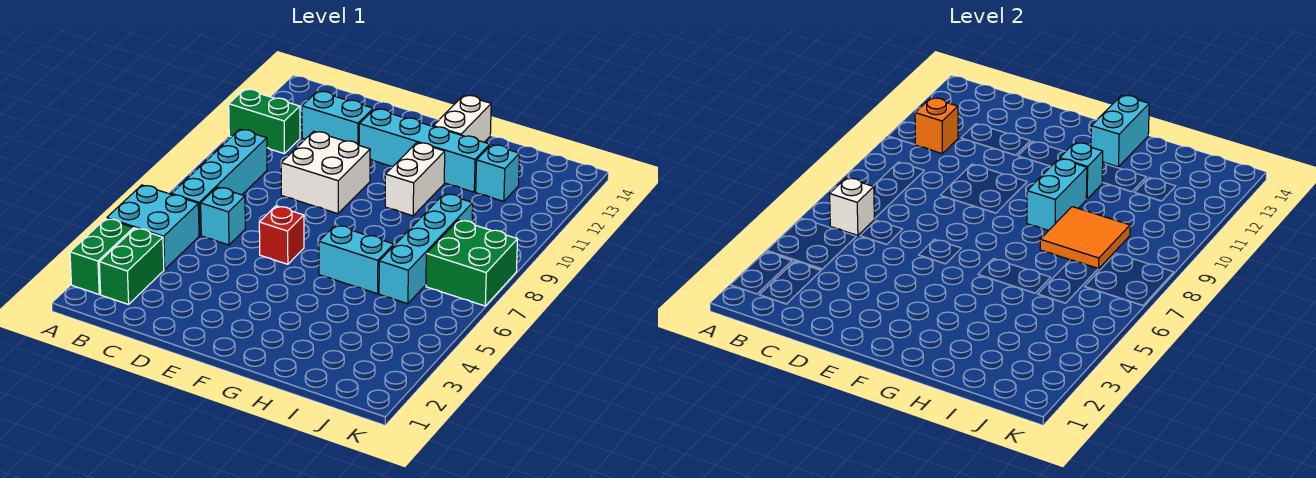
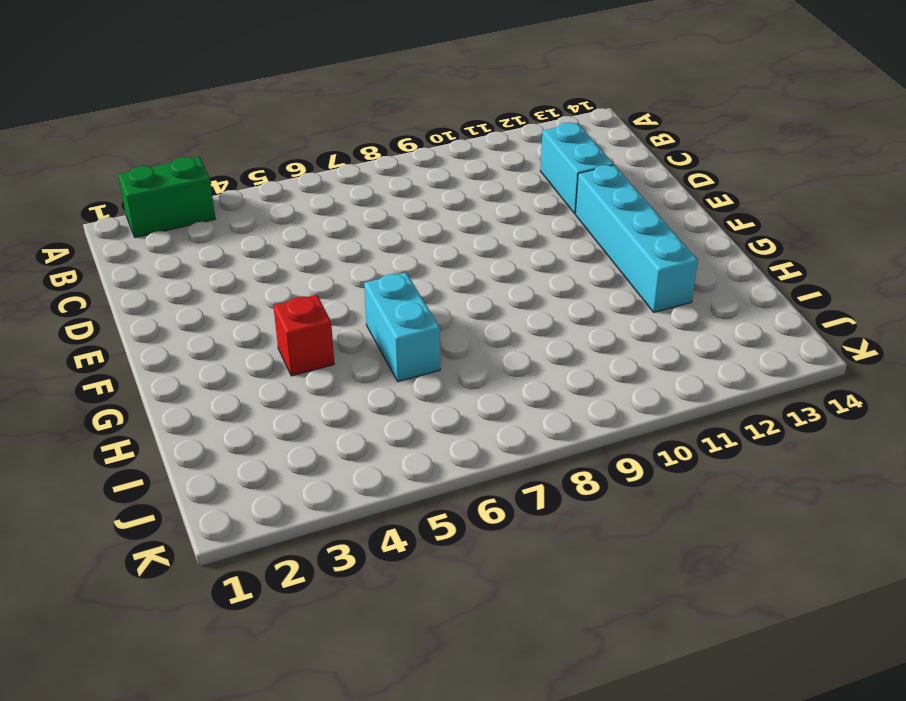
red 1x1 brick [273,295,334,376] -> red 1x1 brick moved to [259,206,304,264]
none -> cyan 2x2 brick [107,185,199,270]
none -> green 1x2 brick [229,89,300,153]
none -> green 1x2 brick [99,228,164,304]

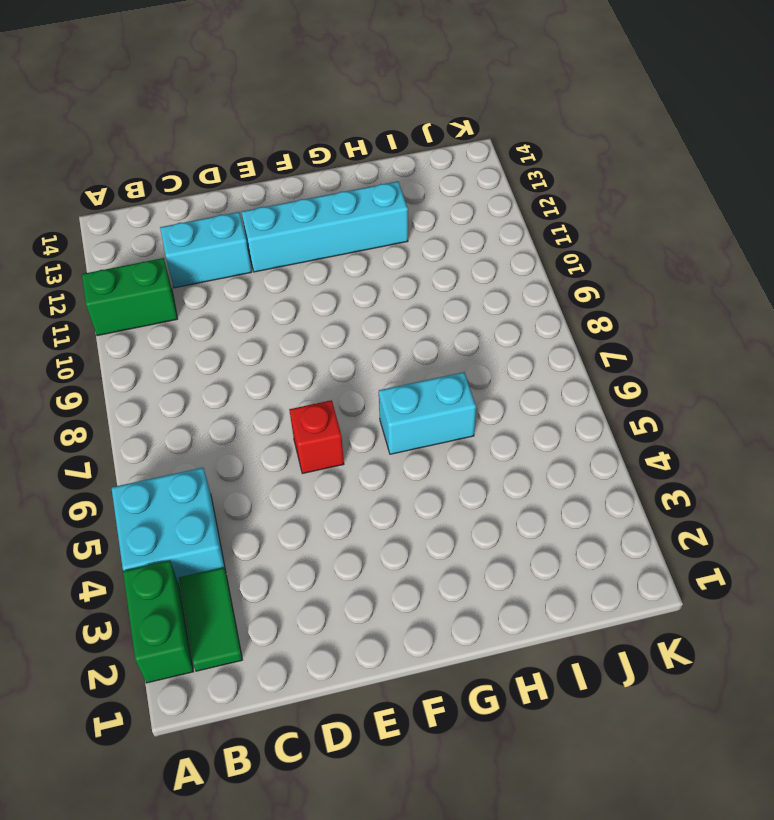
green 1x2 tile [179,567,242,671] -> green 1x2 brick [99,228,164,304]
none -> cyan 1x4 brick [172,129,267,235]
none -> cyan 1x1 brick [201,187,245,245]
none -> white 2x2 brick [281,131,370,214]

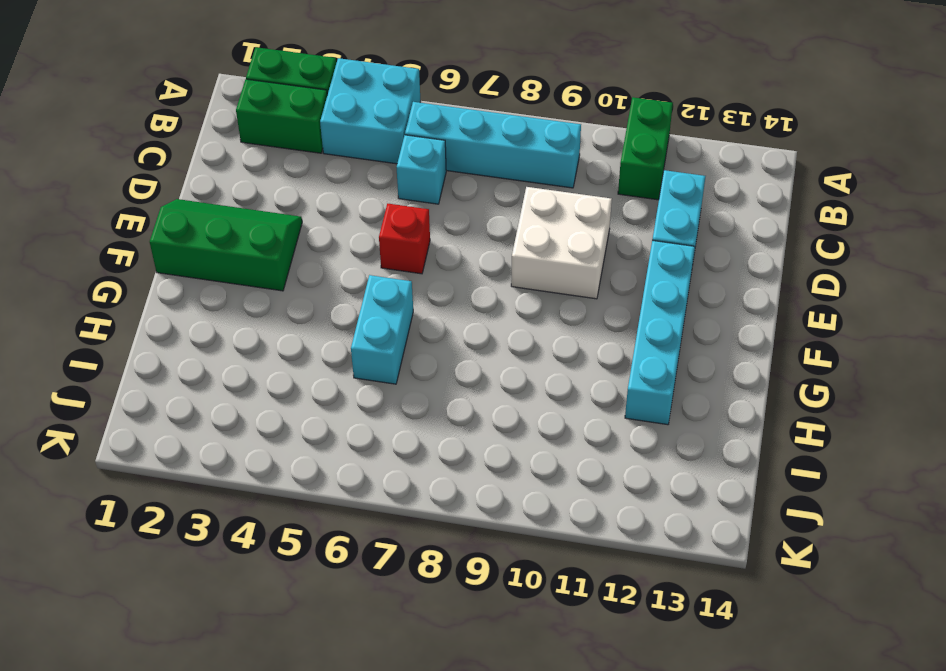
green 2x3 slope [150,199,302,291] -> none
none -> white 1x2 brick [385,143,445,216]
none -> white 1x2 brick [433,95,491,142]
none -> cyan 1x4 brick [379,194,473,304]

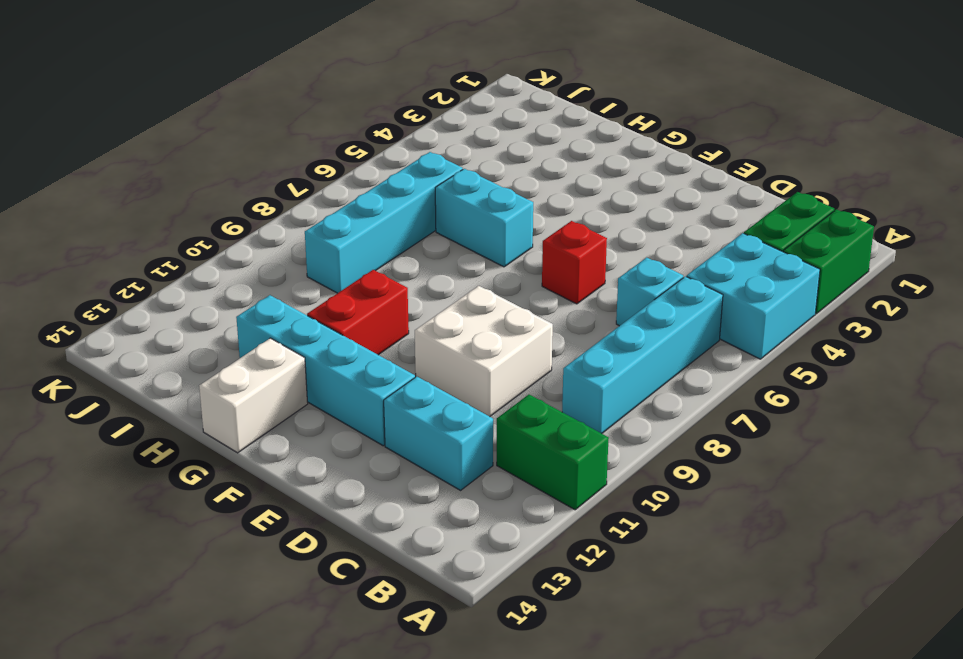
red 1x2 brick [307,270,409,355] -> white 1x2 brick [385,143,445,216]
none -> cyan 1x1 brick [476,145,520,201]
none -> green 2x2 brick [426,220,518,306]
none -> white 1x1 brick [830,178,874,235]

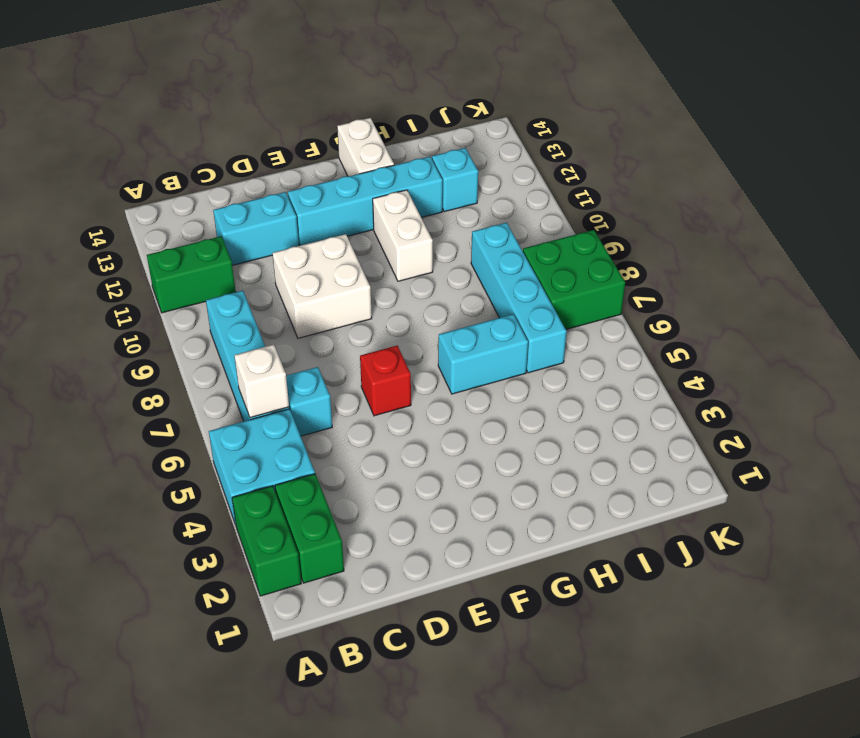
none -> orange 1x1 brick [915,98,958,153]
none -> cyan 1x2 brick [1027,159,1087,231]
none -> cyan 1x1 brick [1060,143,1103,199]

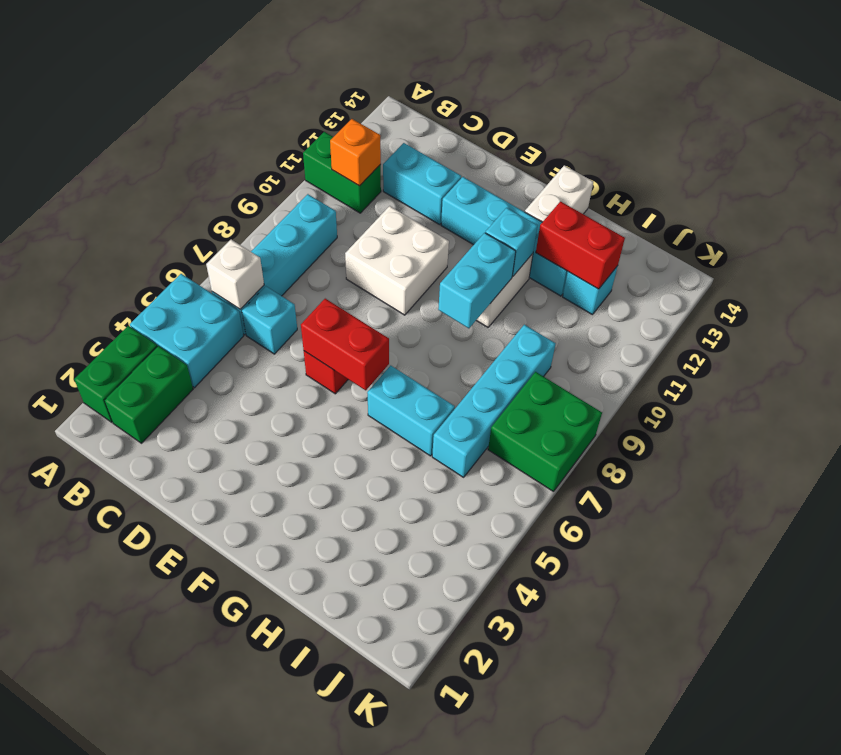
red 1x2 brick [301,299,389,390] -> none
red 1x2 brick [536,201,625,289] -> none
none -> cyan 1x2 brick [1091,95,1149,167]
none -> orange 2x2 tile [1040,207,1130,269]

